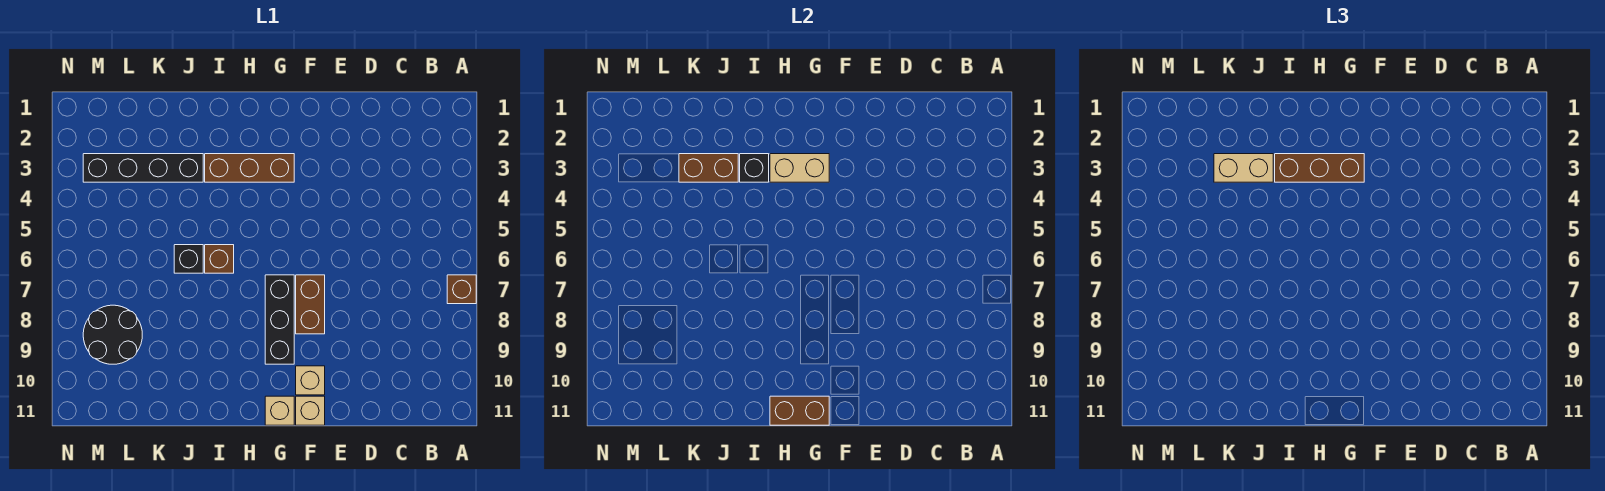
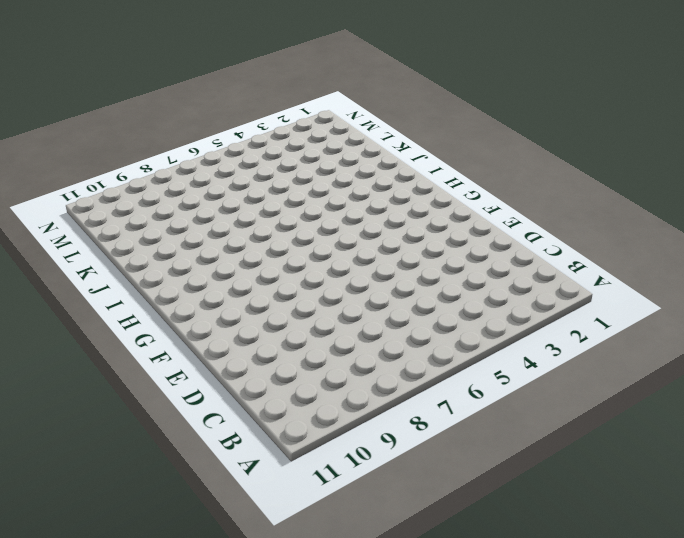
none -> brown 1x1 brick [447,275,476,304]
none -> brown 1x2 brick [296,275,325,334]
none -> tan 1x1 brick [296,366,325,395]

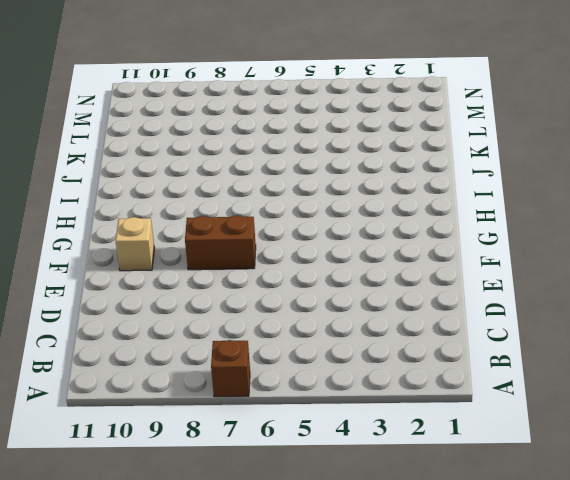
none -> tan 1x1 brick [296,396,325,425]
none -> brown 1x3 brick [205,154,294,182]
none -> black 1x3 brick [265,275,294,364]

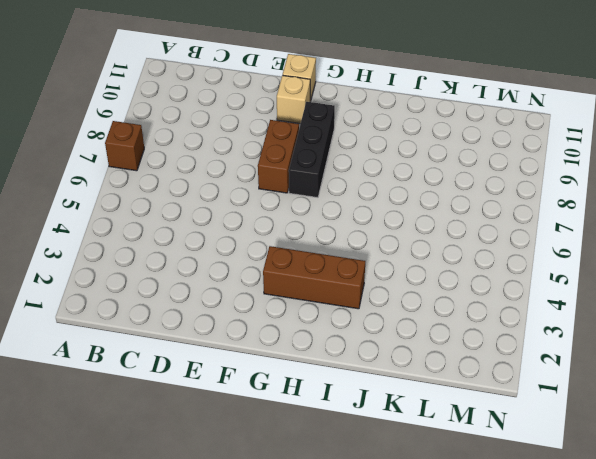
none -> tan 1x1 brick [265,396,294,425]
none -> brown 1x1 brick [205,245,234,273]
none -> black 1x4 brick [83,154,203,182]

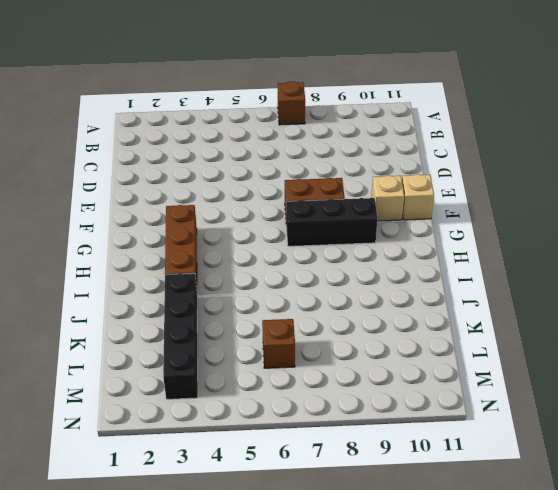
brown 1x1 brick [262,319,295,368] -> brown 1x1 brick moved to [205,245,234,273]
none -> tan 1x1 brick [265,396,294,425]
none -> black 1x1 brick [174,245,203,273]
none -> black 2x2 round brick [83,305,142,364]

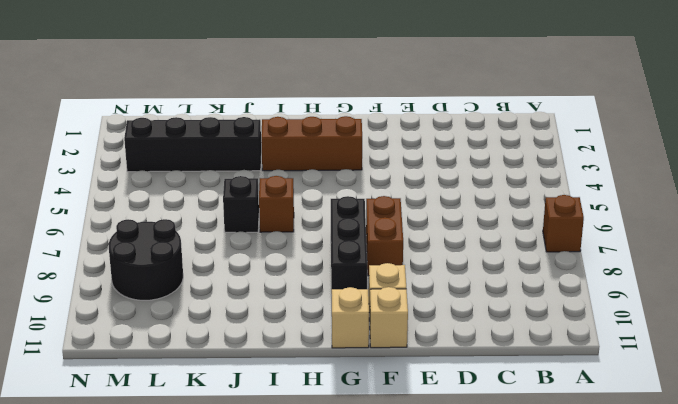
none -> tan 1x2 brick [770,154,829,182]
none -> brown 1x2 brick [770,396,829,425]
none -> black 1x1 brick [740,154,769,182]

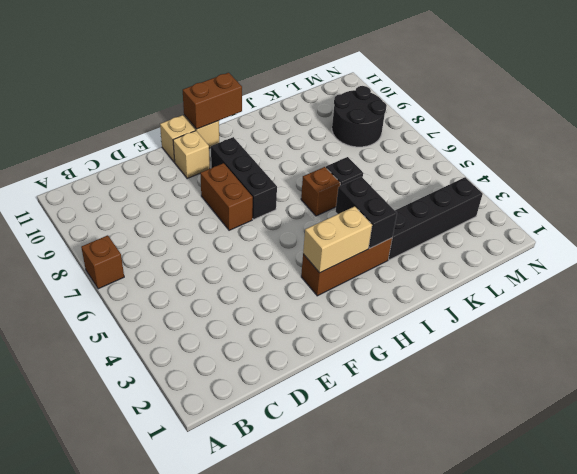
black 1x2 brick [336,177,397,248] -> black 1x1 brick [740,154,769,182]
none -> brown 1x2 brick [679,154,738,182]
none -> brown 1x3 brick [1275,154,1364,182]
none -> tan 1x2 brick [1214,154,1273,182]

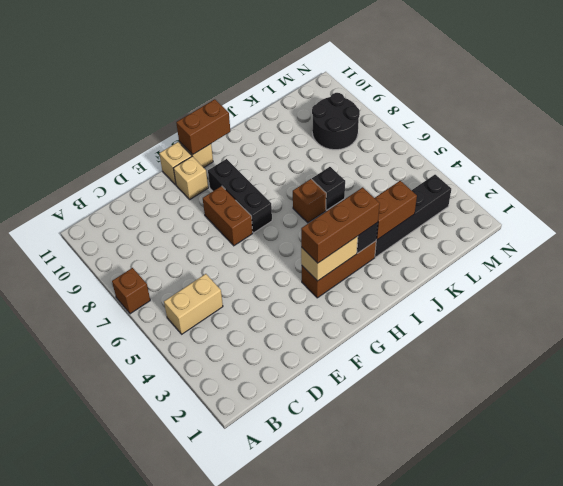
tan 1x2 brick [164,274,223,334] -> tan 1x2 brick moved to [1214,154,1273,182]

